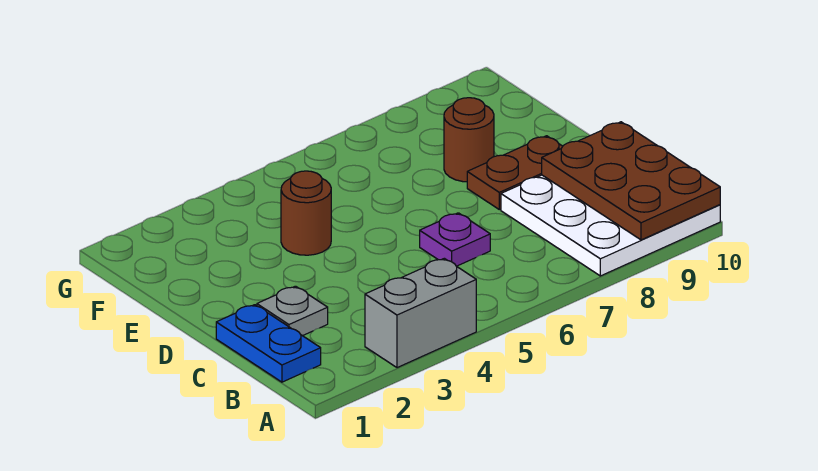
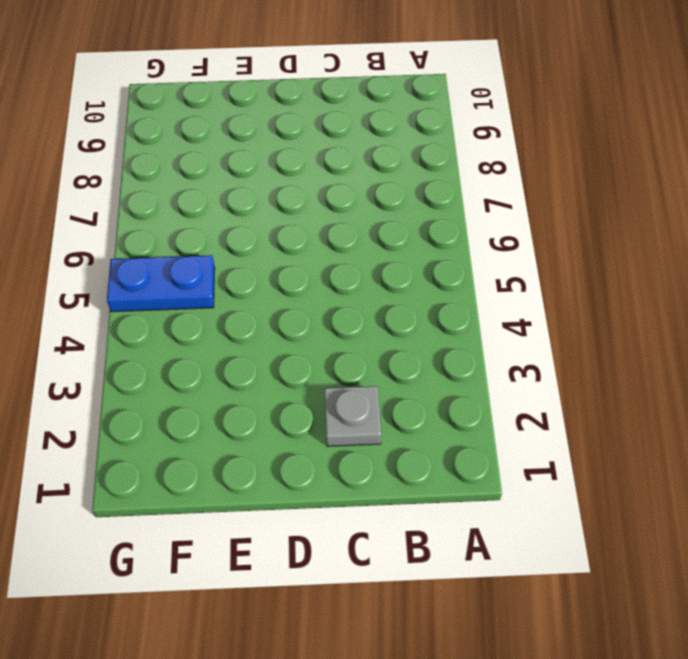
blue 1x2 plate [107,255,215,312] -> blue 1x2 plate moved to [216,305,321,382]
none -> grey 1x2 brick [365,258,476,368]
none -> white 3x3 plate [501,175,720,276]

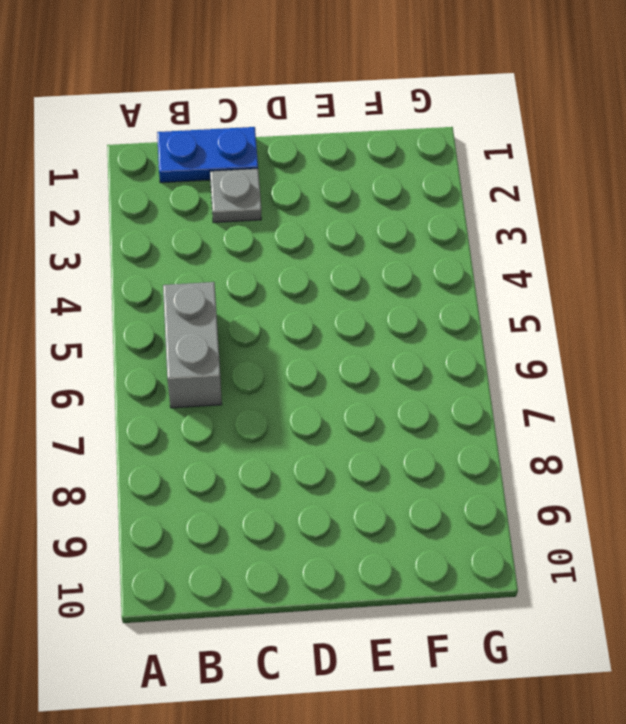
grey 1x2 brick [163,282,222,408] -> grey 1x2 brick moved to [365,258,476,368]
none -> white 3x3 plate [501,175,720,276]
none -> purple 1x1 plate [420,213,490,266]

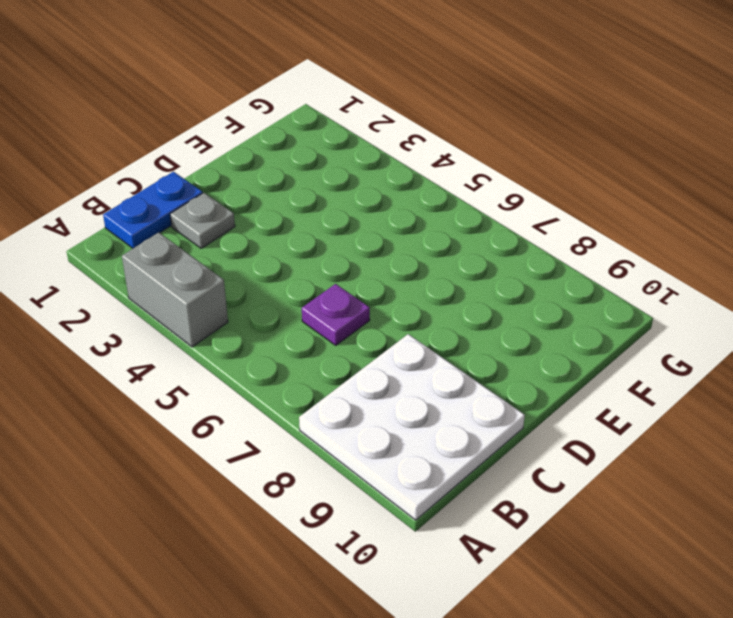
none -> brown 1x2 plate [467,136,563,209]
none -> brown 1x1 round brick [281,171,331,255]

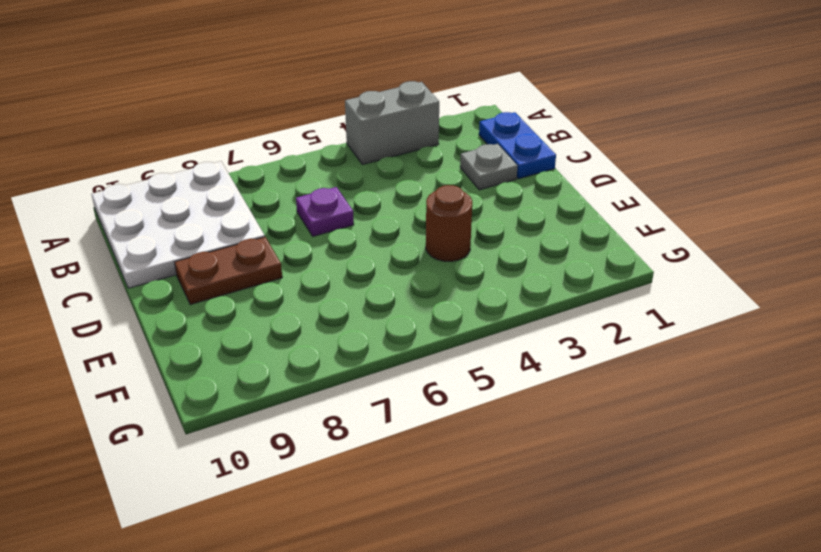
none -> brown 1x1 round brick [444,98,494,182]
none -> brown 2x3 plate [542,122,720,240]

